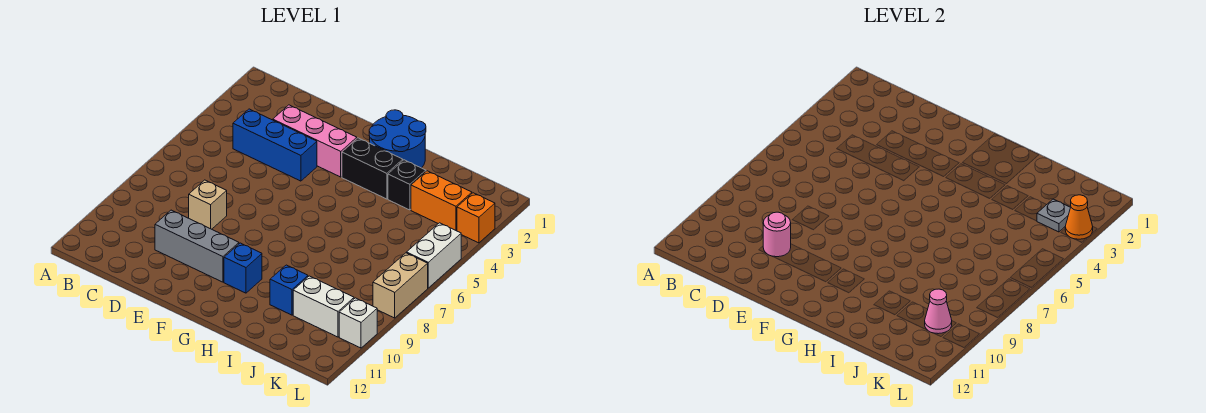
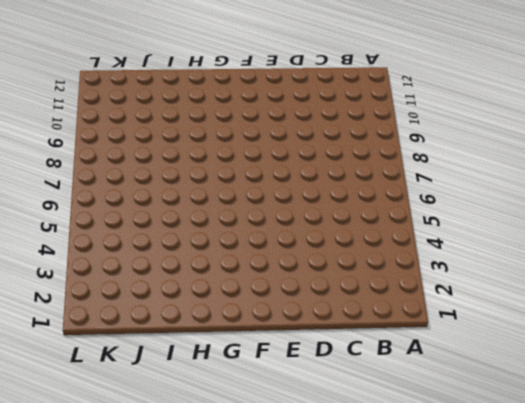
none -> blue 1x3 brick [233,109,317,181]
none -> pink 1x3 brick [273,105,357,177]
none -> tan 1x1 brick [189,180,227,229]

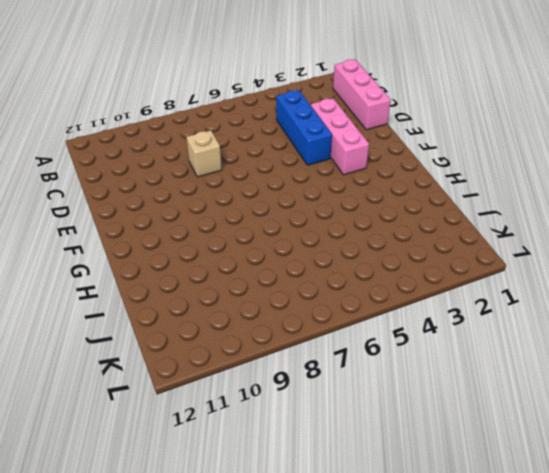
pink 1x3 brick [333,59,391,130] -> none
none -> grey 1x3 brick [155,210,239,282]
none -> blue 2x2 round brick [369,110,426,168]
none -> black 1x2 brick [342,138,403,199]

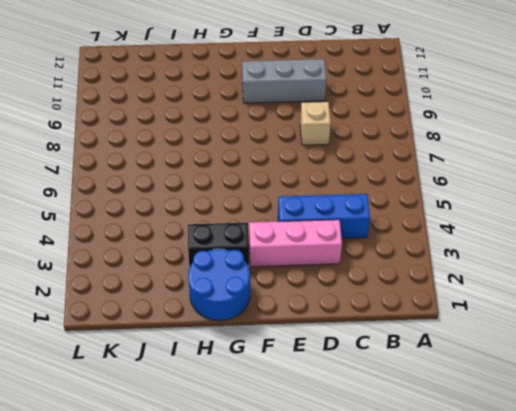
none -> blue 1x1 brick [224,243,262,293]
none -> black 1x1 brick [388,160,426,210]
none -> blue 1x1 brick [270,265,308,315]

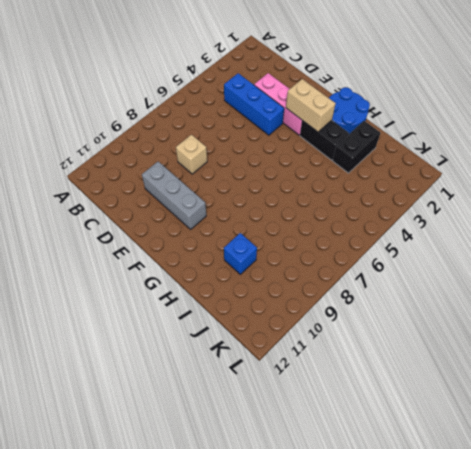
tan 1x2 brick [286,79,336,132] -> tan 1x2 brick turned to [373,253,428,318]
black 1x2 brick [333,121,380,173] -> black 1x1 brick [388,160,426,210]
none -> blue 1x1 brick [224,243,262,293]
none -> orange 1x2 brick [411,171,472,231]
none -> white 1x2 brick [293,276,354,337]

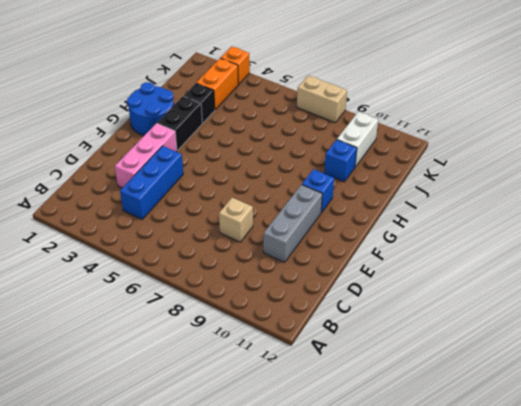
none -> white 1x2 brick [407,223,461,288]
none -> white 1x1 brick [339,298,377,348]
none -> pink 1x1 round brick [763,212,791,257]

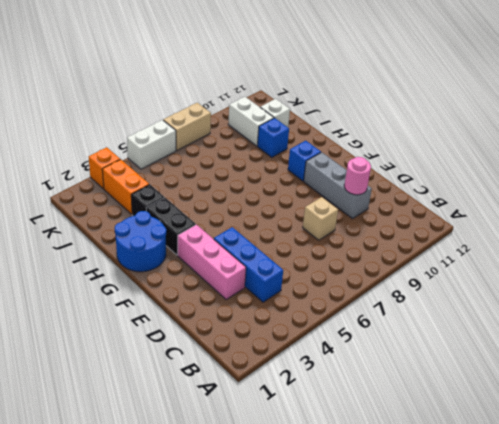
white 1x1 brick [260,99,290,127] -> white 1x1 brick moved to [339,298,377,348]
none -> grey 1x1 plate [1037,199,1071,232]
none -> pink 1x1 cone [925,289,952,334]
none -> orange 1x1 cone [1065,195,1093,239]

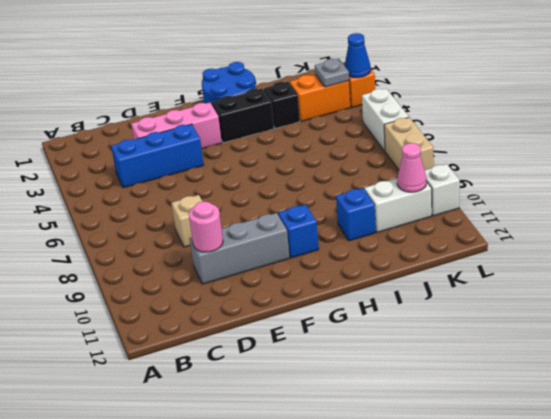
blue 1x1 cone [345,33,371,78] -> orange 1x1 cone [1065,195,1093,239]

